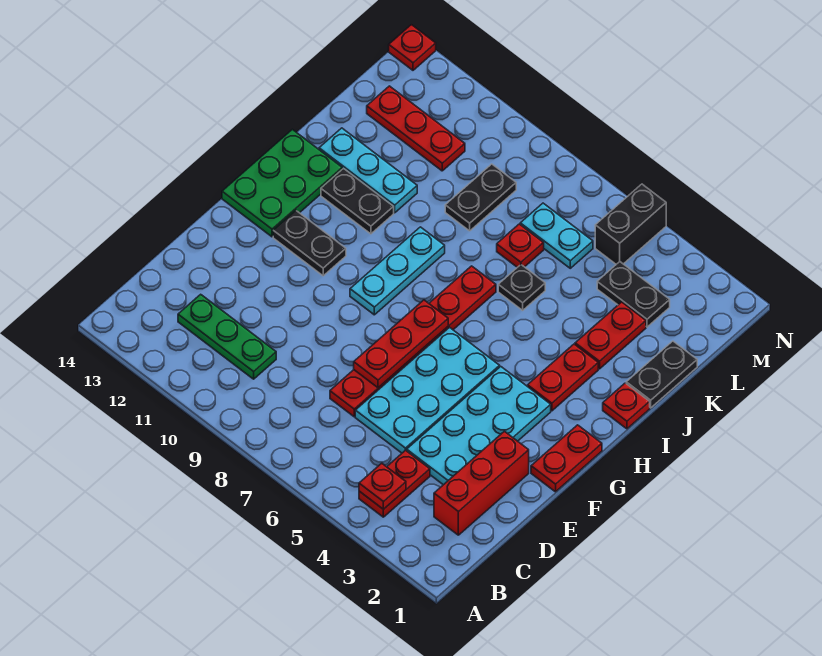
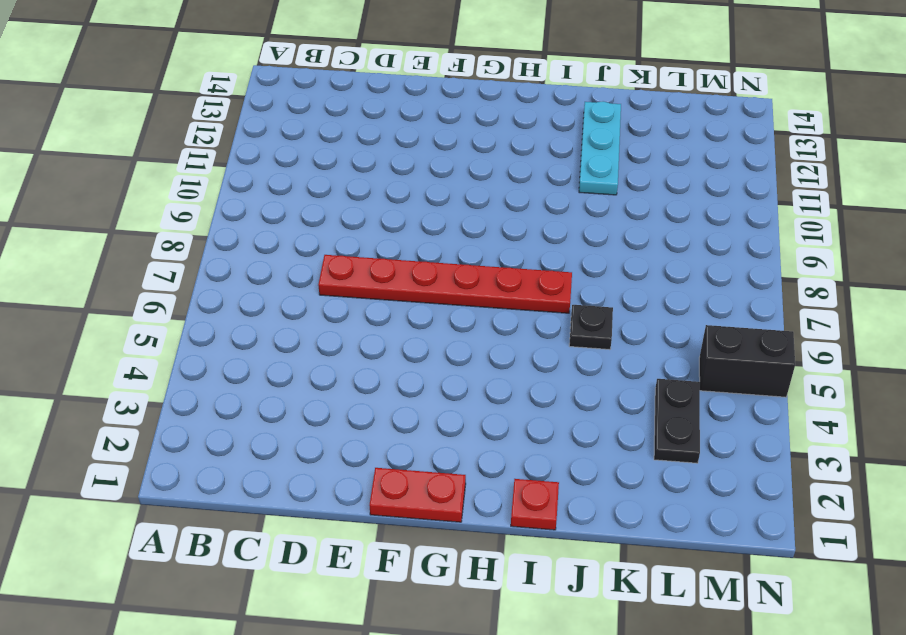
none -> red 1x2 plate [359,450,430,517]
none -> red 1x3 brick [434,431,529,535]
none -> green 1x3 plate [178,294,276,379]

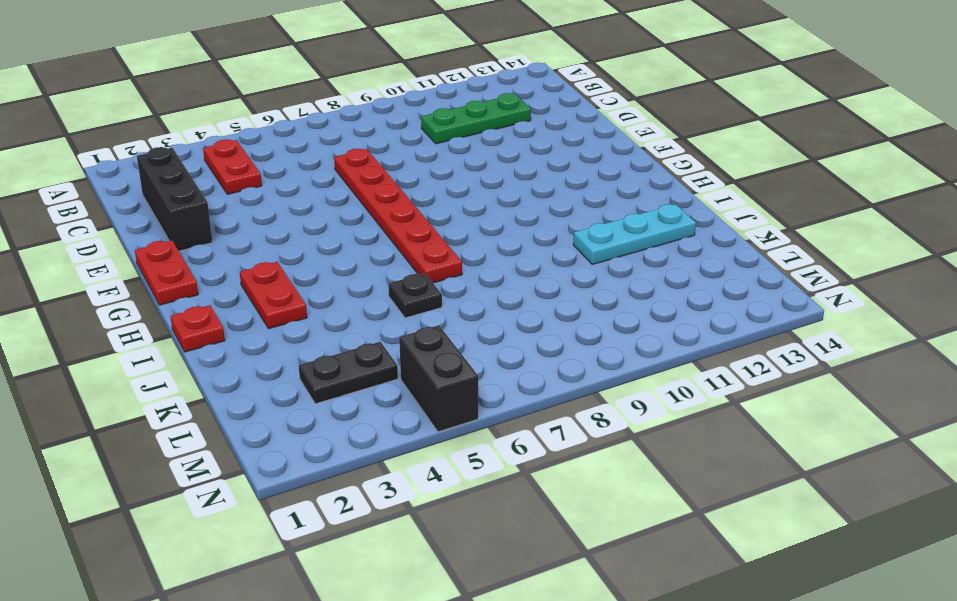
black 1x3 brick [137,147,212,251] -> red 1x3 brick [434,431,529,535]
none -> cyan 2x4 plate [407,367,551,485]
none -> cyan 2x4 plate [355,327,500,453]
none -> cyan 1x3 plate [350,227,445,315]

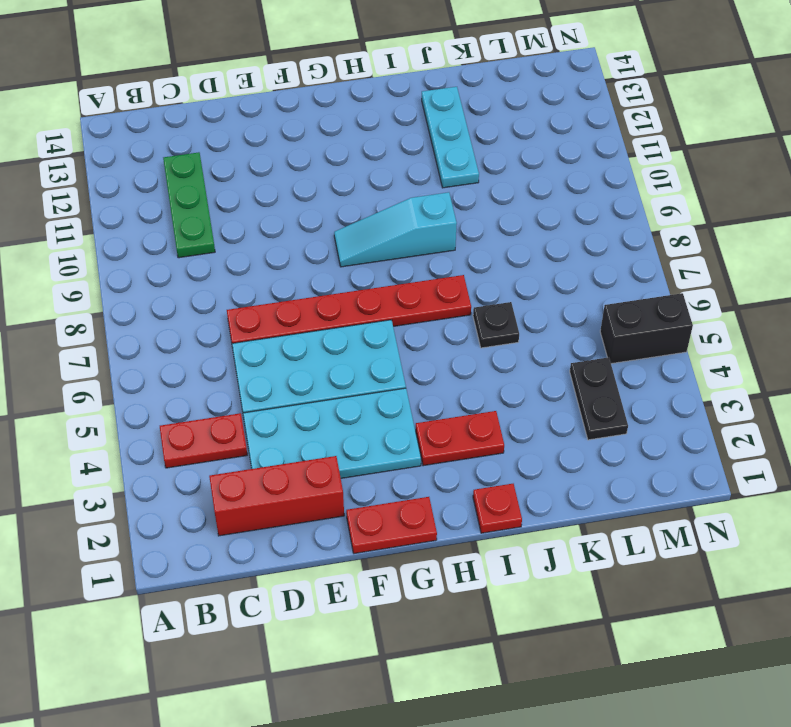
cyan 1x3 slope [334,192,457,267] -> cyan 1x3 plate [350,227,445,315]
none -> black 1x2 plate [273,211,346,276]
none -> green 2x3 plate [222,129,342,237]
none -> black 1x2 plate [321,169,394,234]

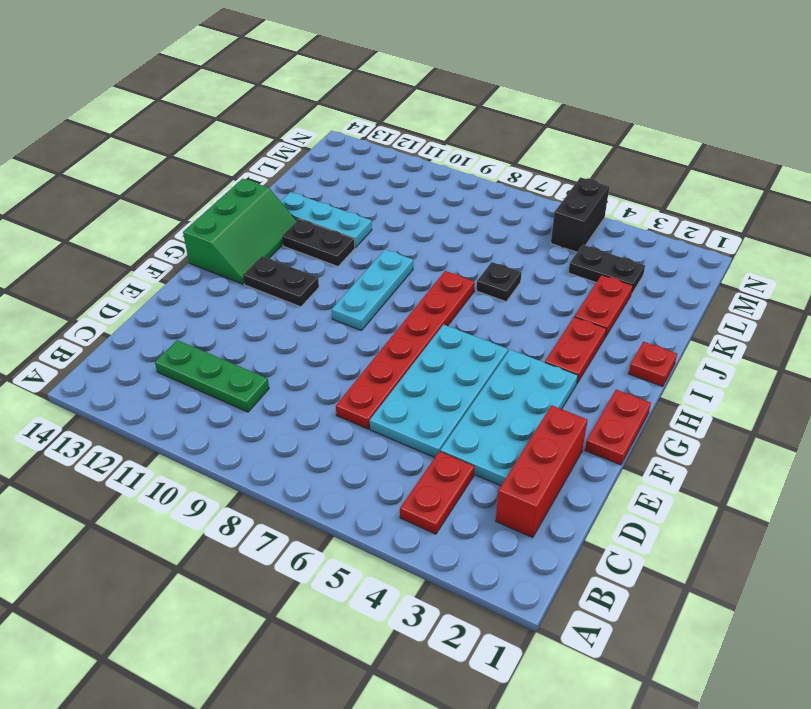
green 2x3 slope [183,179,297,284] -> green 2x3 plate [222,129,342,237]
none -> black 1x2 plate [626,341,697,408]
none -> red 1x1 plate [497,224,544,267]
none -> black 1x2 plate [445,164,516,231]

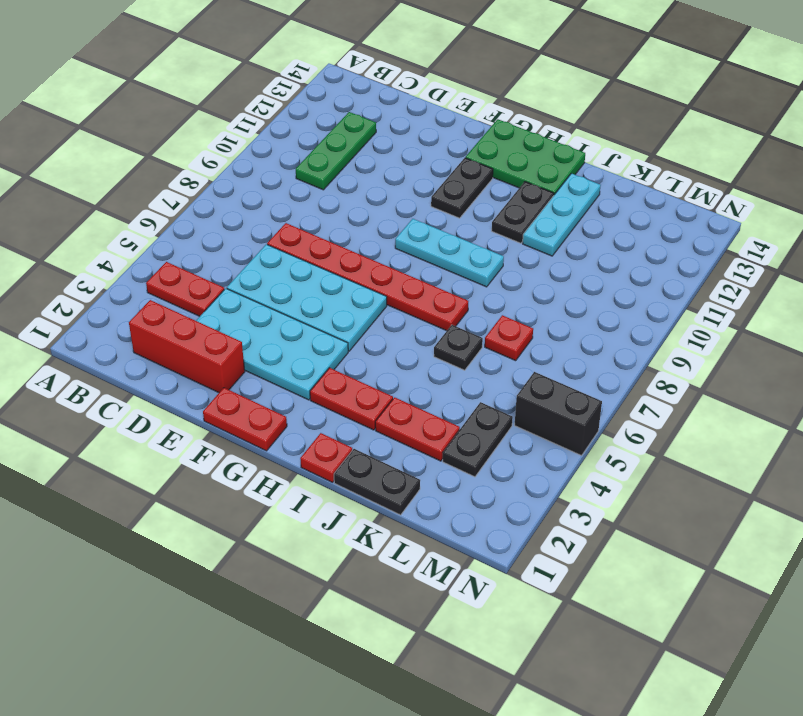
none -> black 1x2 plate [445,164,516,231]
none -> cyan 1x2 plate [520,203,593,268]
none -> red 1x3 plate [367,86,465,171]

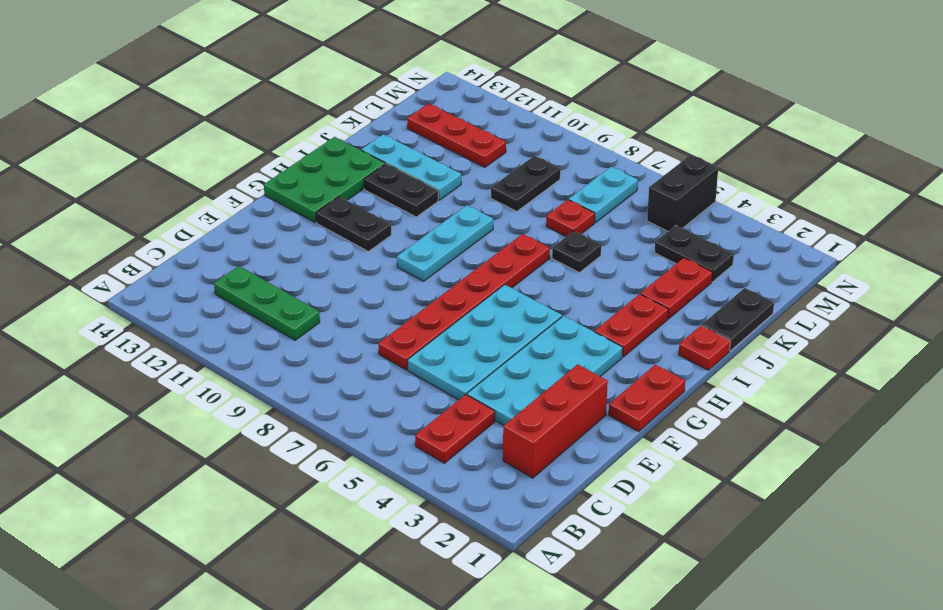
cyan 1x2 plate [569,167,638,223] -> cyan 1x2 plate turned to [520,203,593,268]
none -> red 1x1 plate [389,25,436,70]
none -> red 1x1 plate [359,463,406,509]
none -> red 1x3 plate [354,300,448,388]

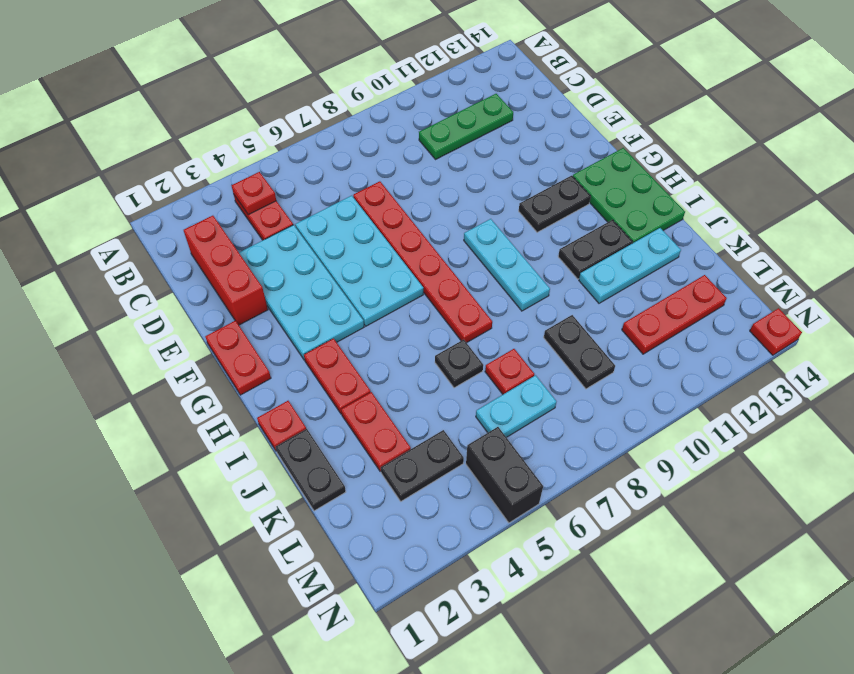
none -> red 1x3 plate [354,300,448,388]

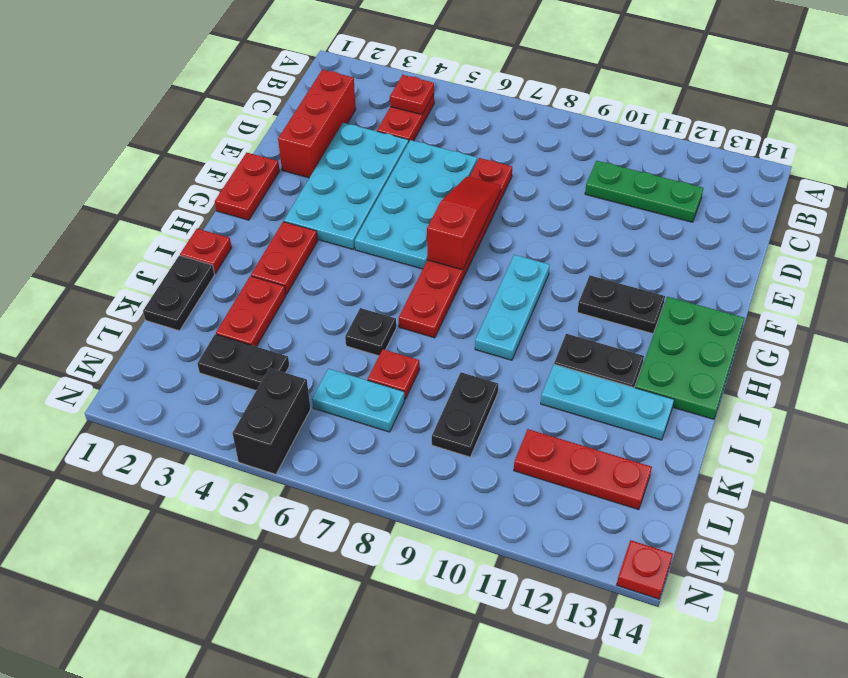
red 1x3 slope [427,177,501,270] -> red 1x3 plate [354,300,448,388]

